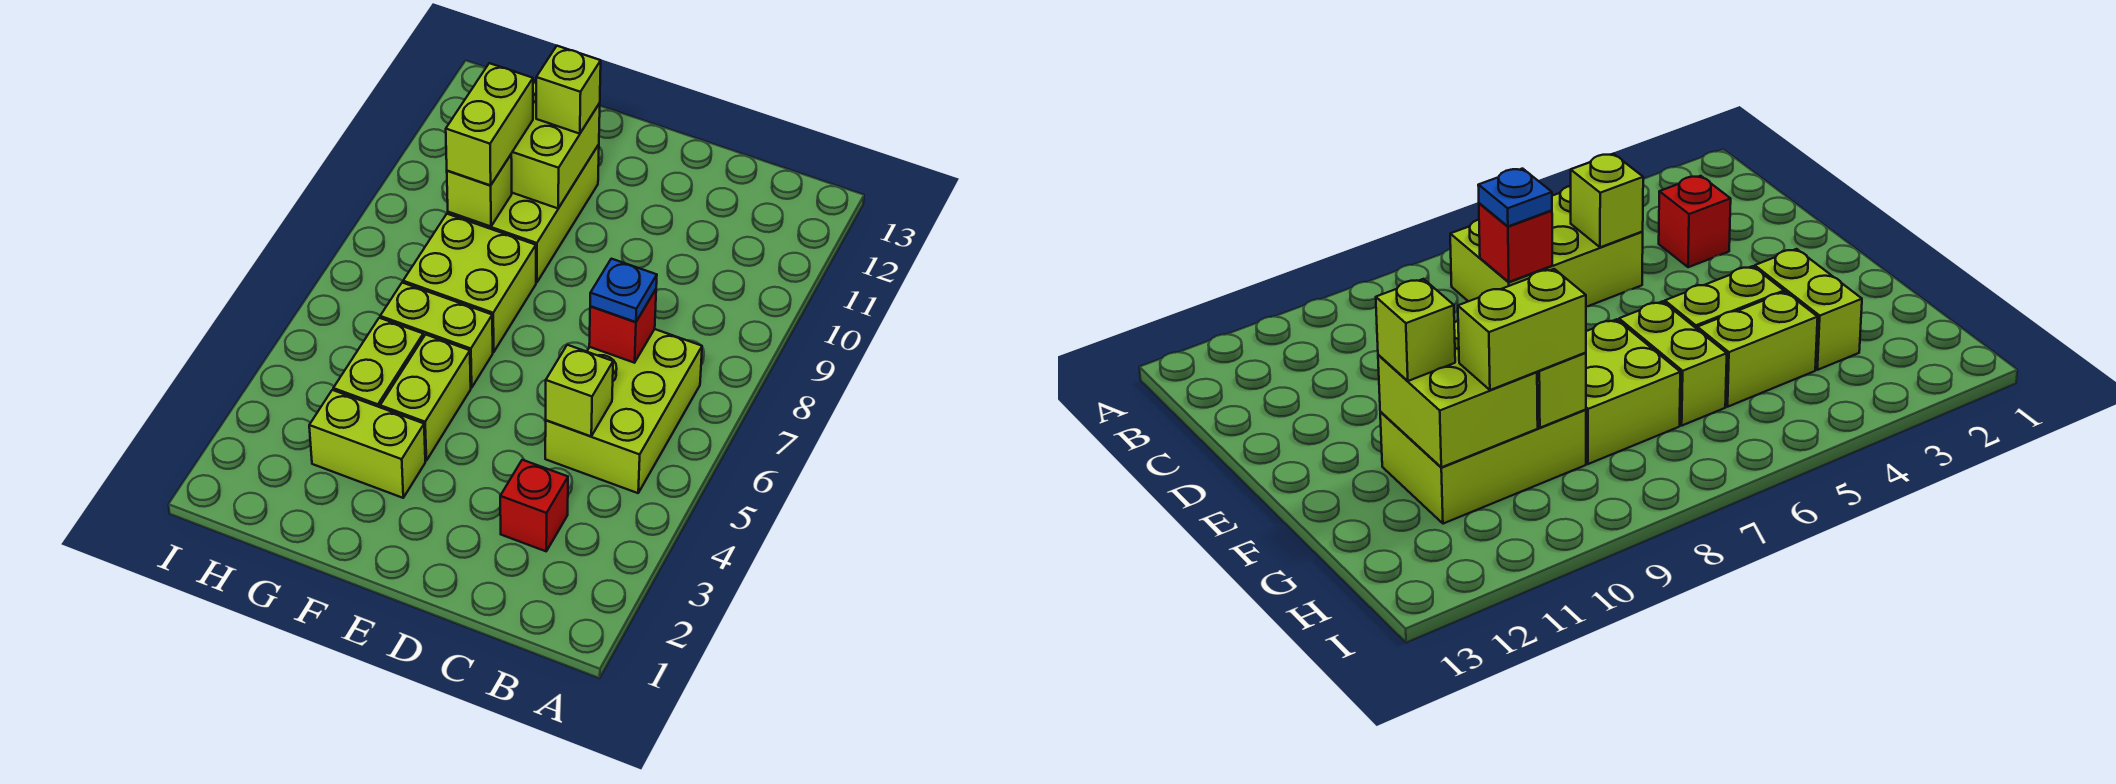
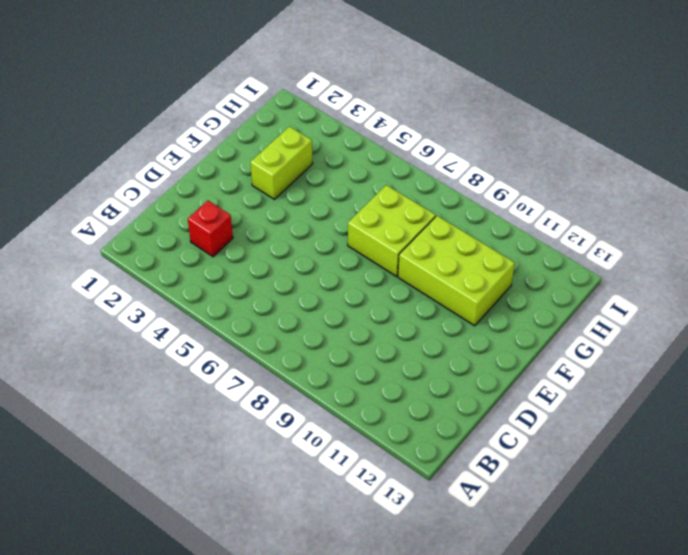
none -> lime 2x3 brick [545,329,702,493]
none -> lime 1x2 brick [380,335,471,461]
none -> lime 1x2 brick [380,283,493,388]

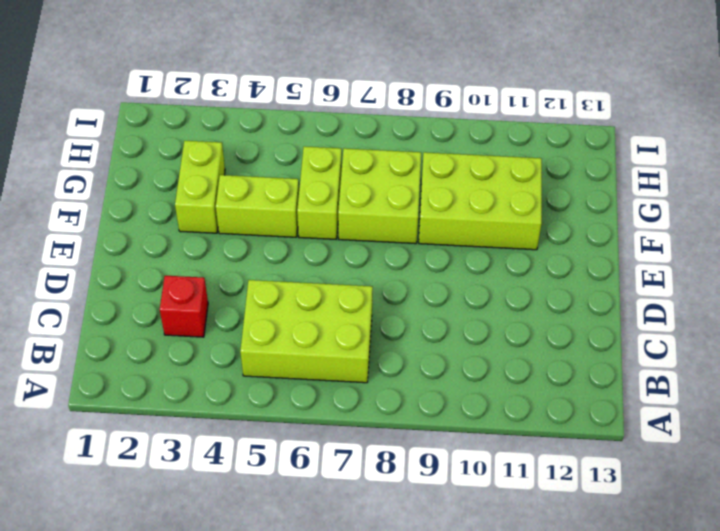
none -> lime 1x2 brick [333,318,423,407]
none -> lime 1x1 brick [546,345,613,436]
none -> red 1x1 brick [589,289,656,363]

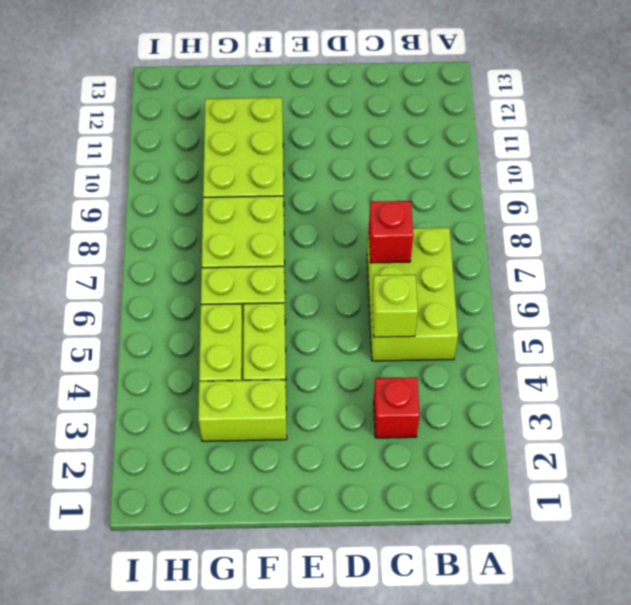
none -> lime 2x2 brick [511,80,600,208]
none -> lime 1x1 brick [447,155,512,226]
none -> blue 1x1 plate [590,259,657,322]

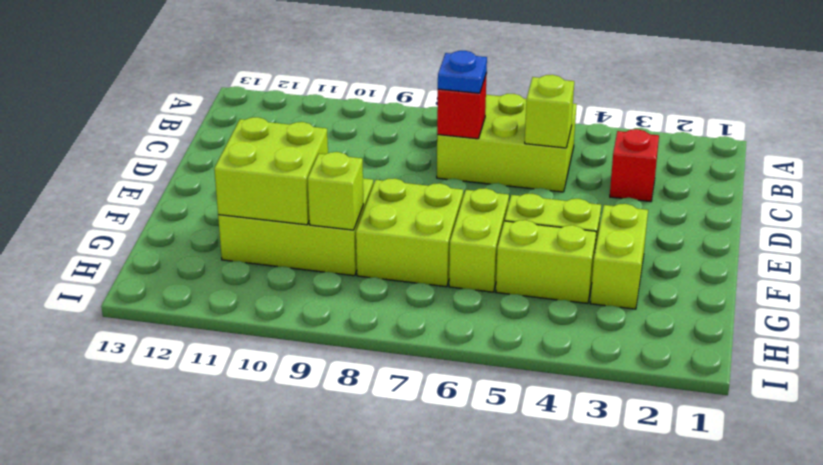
none -> lime 1x1 brick [536,46,601,134]
none -> lime 1x2 brick [446,63,533,186]

